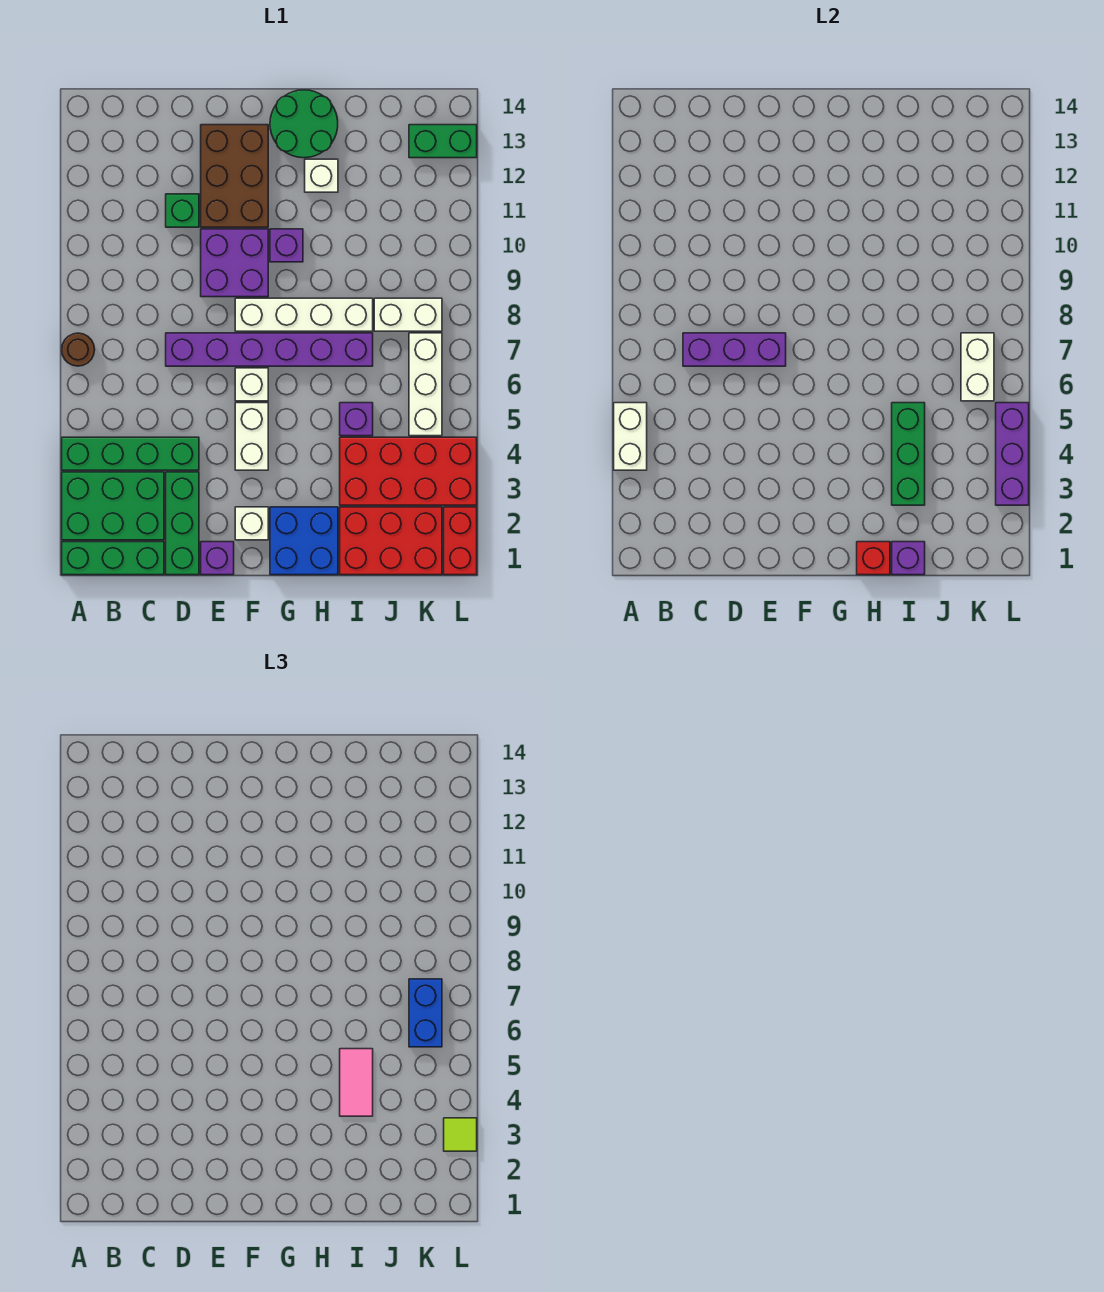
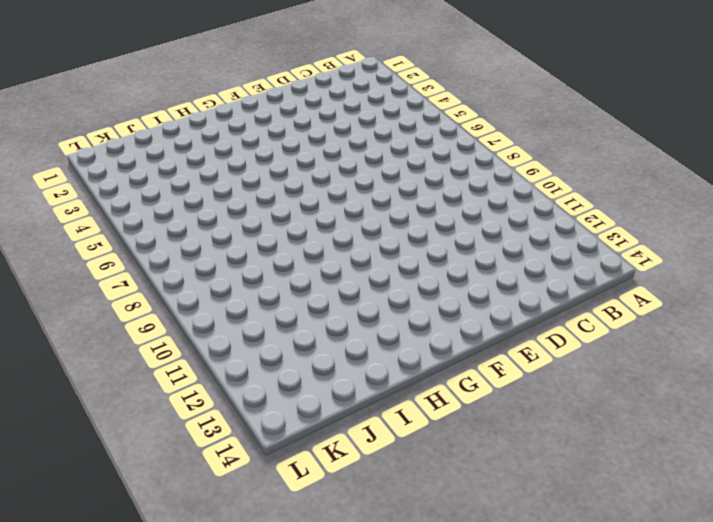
none -> green 1x3 brick [62,542,164,575]
none -> green 2x3 brick [62,472,164,540]
none -> green 1x4 brick [62,437,199,470]
none -> brown 1x1 round brick [62,333,95,366]

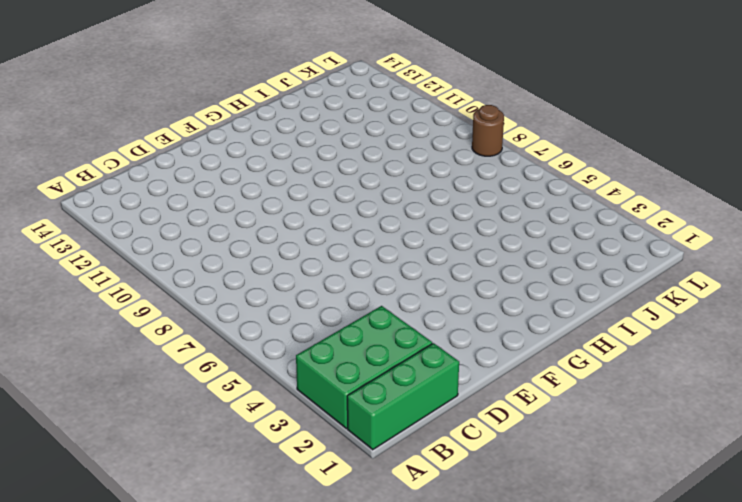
brown 1x1 round brick [472,105,504,156] -> brown 1x1 round brick moved to [62,333,95,366]
none -> green 1x4 brick [62,437,199,470]
none -> green 1x3 brick [166,472,199,575]
none -> purple 1x6 brick [166,333,373,366]
none -> green 1x1 brick [166,194,199,227]

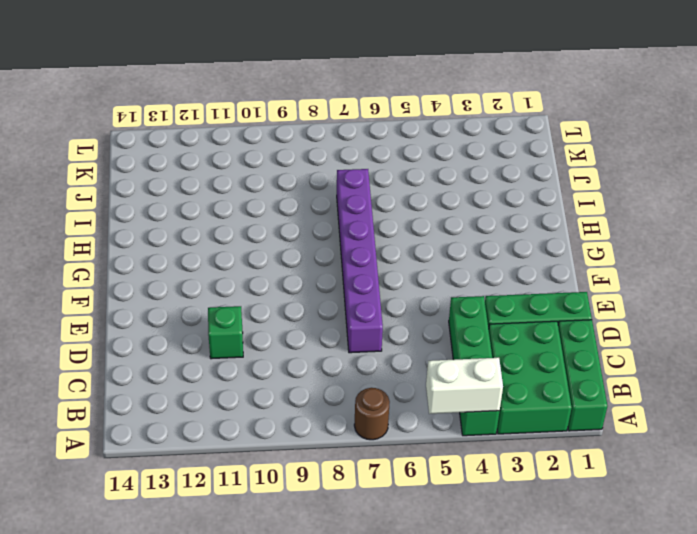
none -> purple 1x1 brick [201,542,234,575]
none -> purple 2x2 brick [201,229,268,297]
none -> brown 2x3 brick [201,125,268,227]
none -> white 1x1 brick [235,507,268,540]

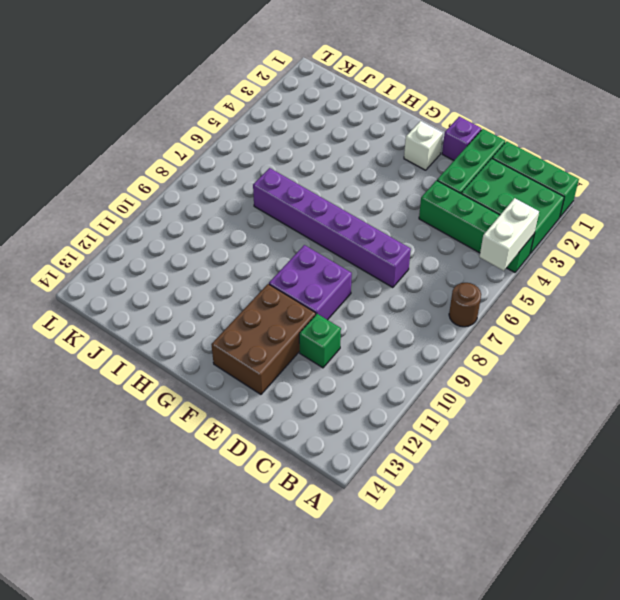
none -> white 1x2 brick [235,403,268,470]
none -> white 1x1 brick [235,368,268,401]
none -> white 1x4 brick [235,298,373,331]
none -> blue 2x2 brick [270,507,338,575]

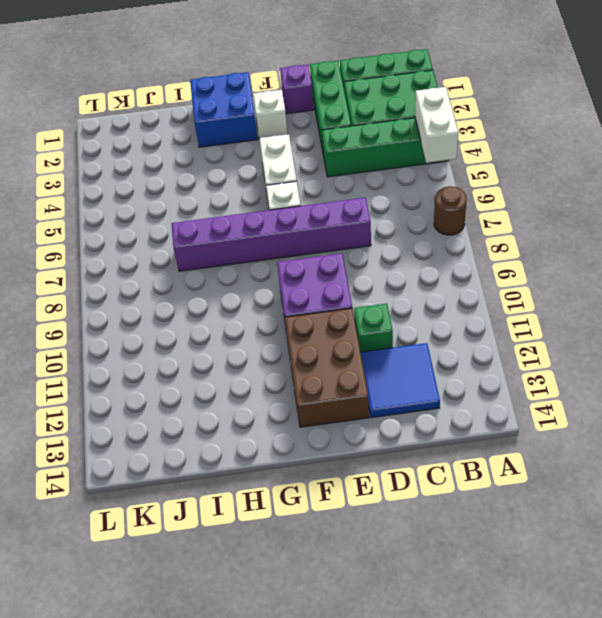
blue 2x2 tile [361,343,440,418] -> none
none -> white 1x4 brick [235,298,373,331]
none -> purple 1x1 brick [270,229,303,262]
none -> green 2x2 round brick [270,90,338,158]
none -> white 1x1 brick [305,159,338,192]

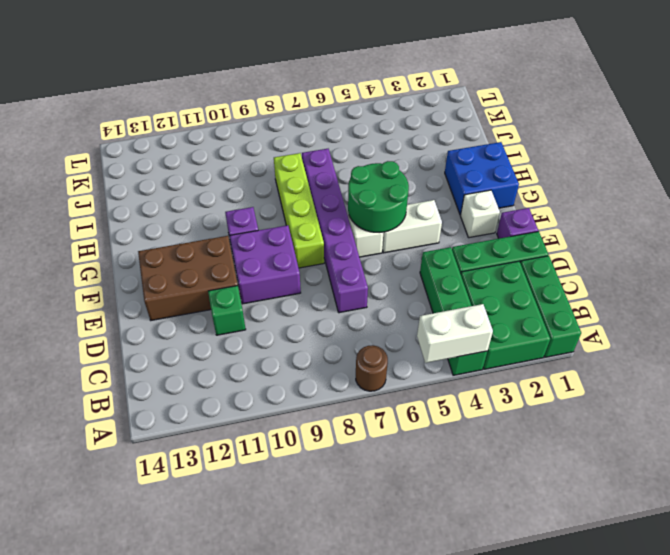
green 2x2 round brick [348,161,409,233] -> green 2x2 round brick moved to [270,90,338,158]
lime 1x4 brick [274,153,324,268] -> white 1x4 brick [235,298,373,331]
none -> white 1x1 brick [305,159,338,192]
none -> red 2x3 brick [340,507,442,575]
none -> red 2x4 brick [340,437,477,505]
none -> purple 1x1 brick [340,403,373,436]

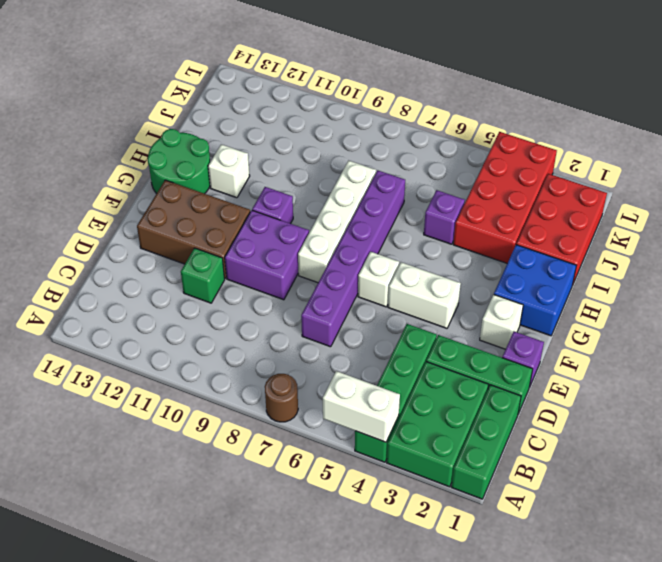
none -> white 1x2 brick [374,298,442,331]
none -> white 1x3 brick [409,333,442,436]
none -> green 1x2 brick [409,125,477,158]
none -> red 1x2 brick [444,507,477,575]

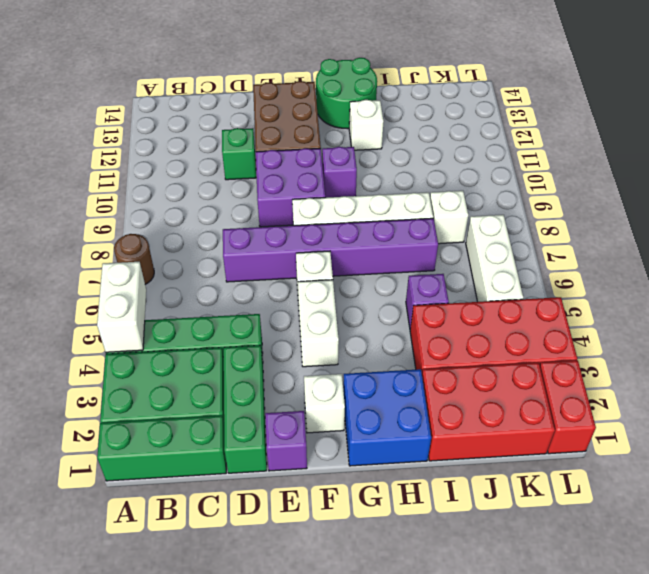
white 1x1 brick [430,191,468,244] -> white 1x2 brick [374,298,442,331]
none -> green 1x2 brick [409,125,477,158]
none -> purple 1x3 brick [683,333,786,366]
none -> red 1x1 brick [857,542,890,575]
none -> purple 1x1 brick [892,542,925,575]

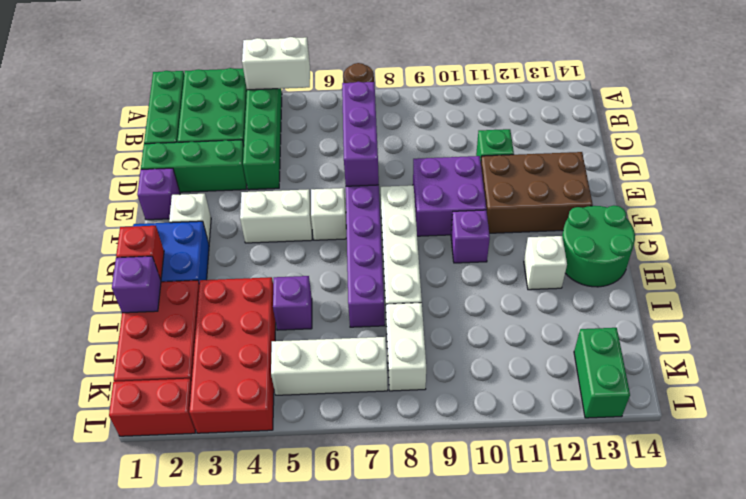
none -> green 1x3 brick [892,403,925,505]
none -> white 1x2 brick [961,333,994,401]
none -> purple 1x3 brick [996,403,1029,505]
none -> pink 1x2 tile [340,1049,373,1116]

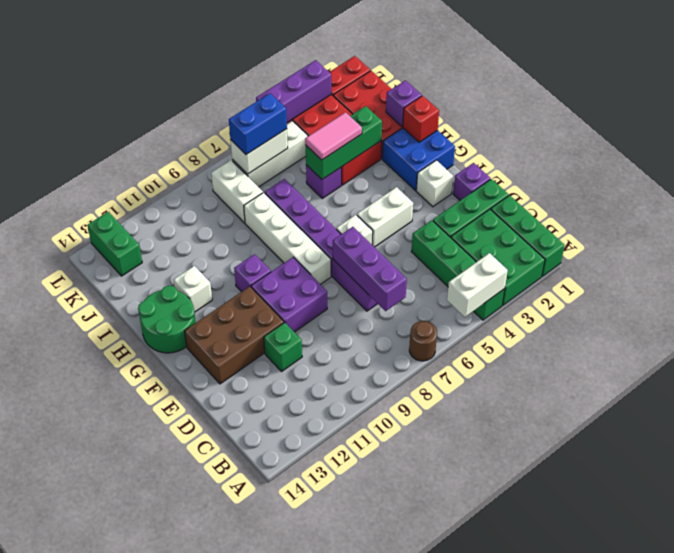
none -> lime 1x1 tile [444,1118,477,1151]

